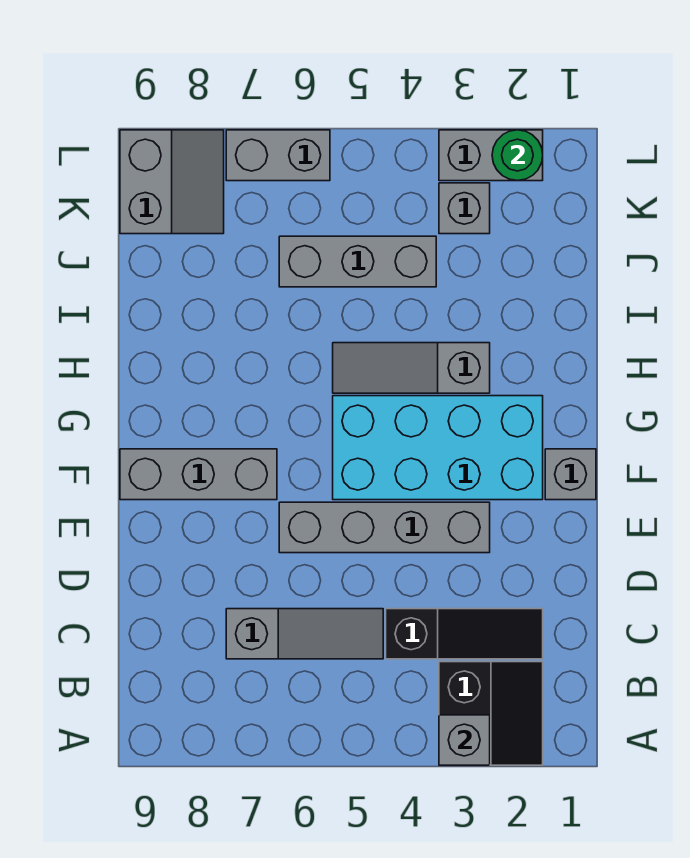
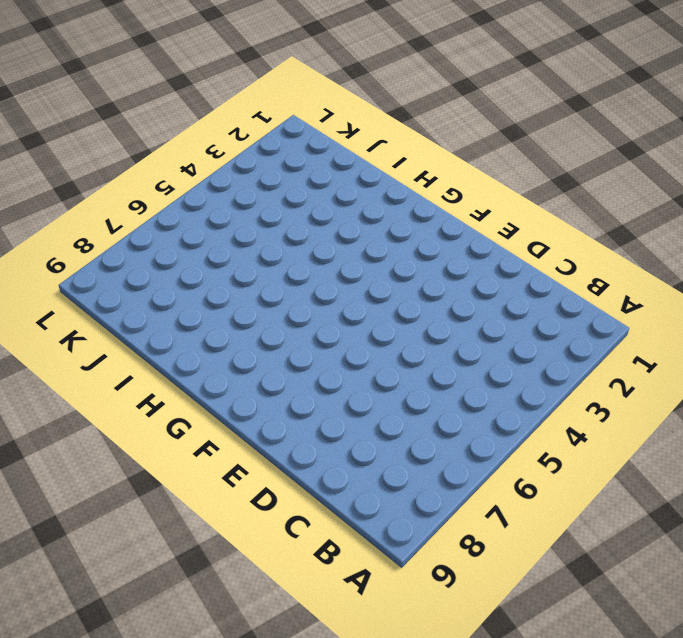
none -> black 2x2 slope [439,662,543,765]
none -> black 1x3 slope [386,609,543,659]
none -> grey 1x3 slope [226,609,383,659]

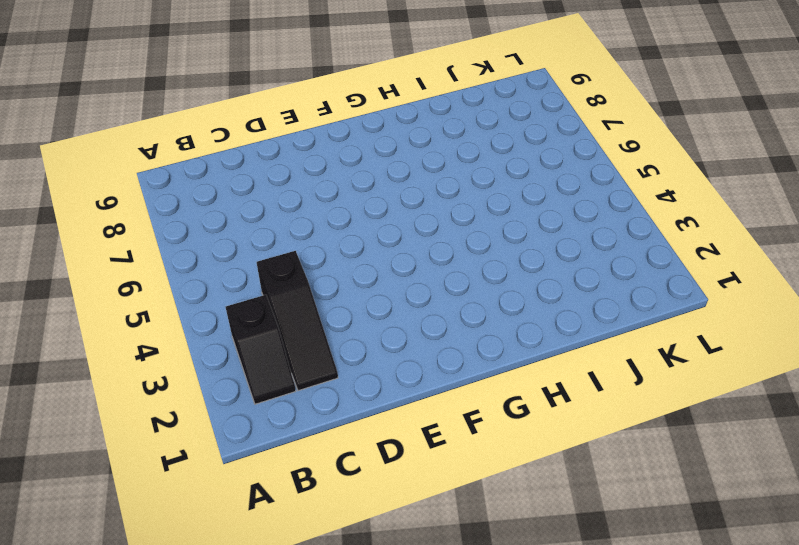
black 1x2 slope [226,295,296,404] -> black 2x2 slope [439,662,543,765]
none -> grey 1x3 slope [226,609,383,659]
none -> grey 1x4 brick [279,502,490,553]
none -> grey 1x1 brick [545,449,596,500]

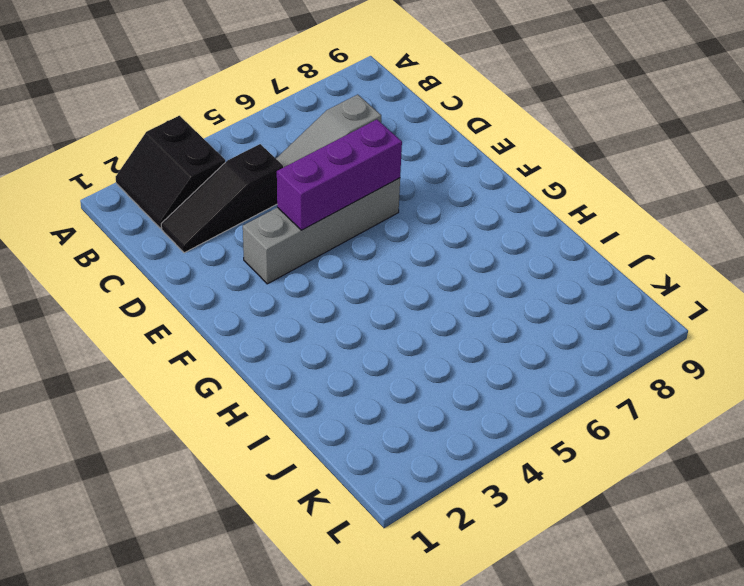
purple 1x3 brick [277,120,402,230] -> none
none -> grey 1x1 brick [545,449,596,500]
none -> cyan 2x4 brick [333,396,543,500]
none -> grey 1x3 brick [120,449,277,500]

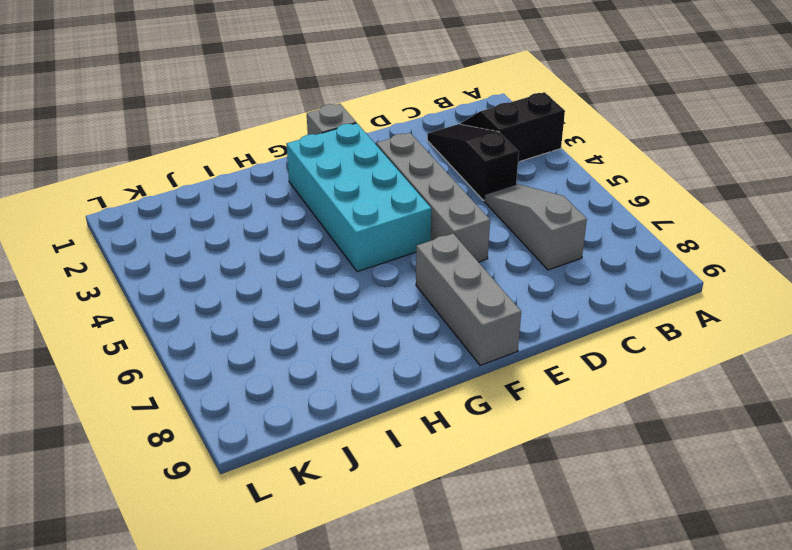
none -> grey 1x3 slope [333,343,490,393]
none -> grey 1x3 brick [279,236,436,287]
none -> grey 1x1 brick [439,183,490,234]

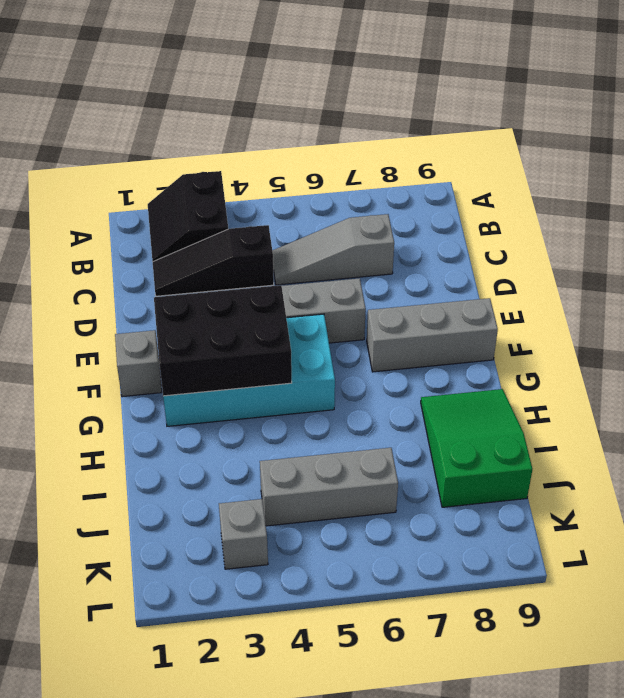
black 2x3 brick [154,285,292,396] -> none
green 2x3 slope [421,389,532,507] -> none
none -> grey 1x3 slope [333,343,490,393]
none -> grey 2x2 slope [120,130,224,234]
none -> grey 1x2 brick [439,130,543,181]

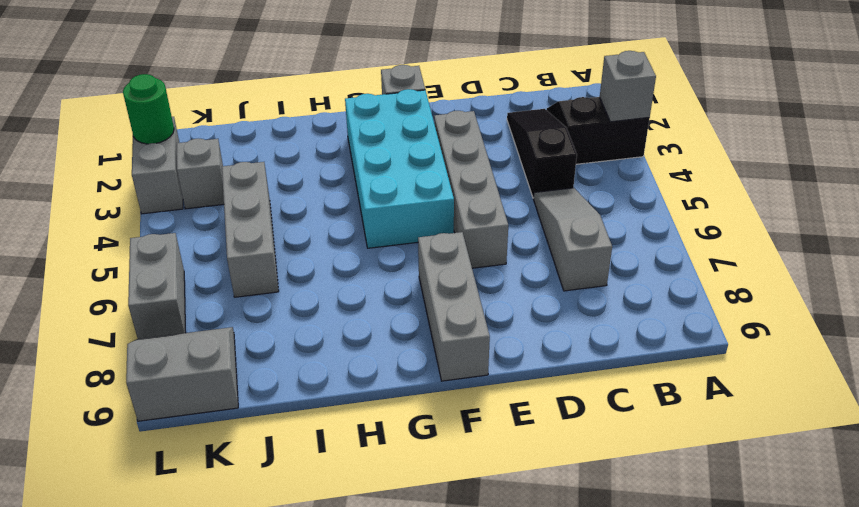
none -> grey 1x3 slope [333,343,490,393]

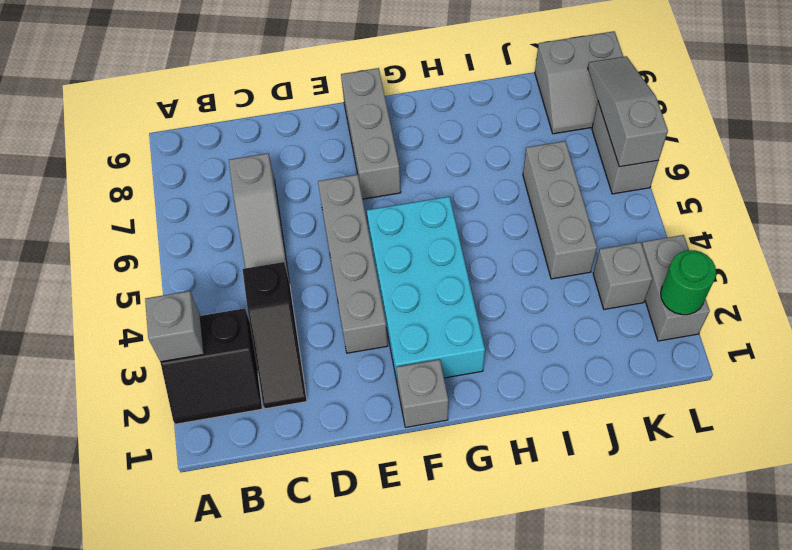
grey 1x3 slope [588,56,668,167] -> grey 1x3 slope moved to [333,343,490,393]

